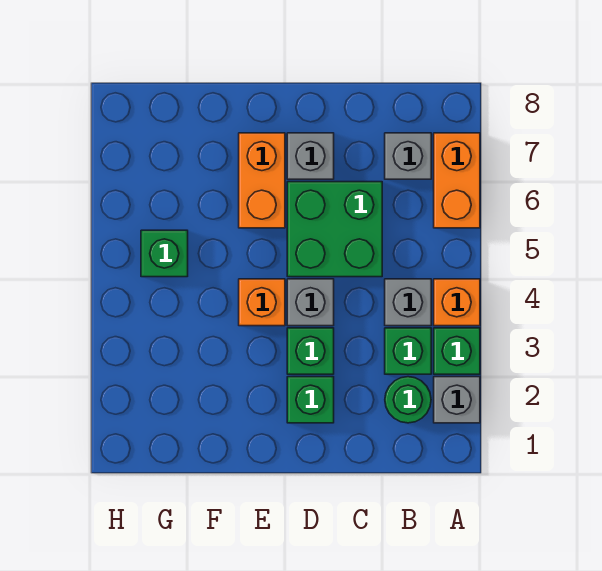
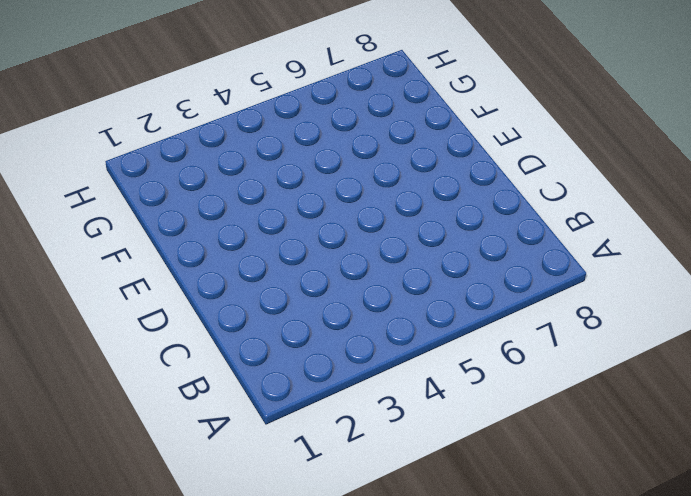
none -> grey 1x1 brick [434,377,480,423]
none -> green 1x1 brick [434,328,480,374]
none -> orange 1x1 brick [434,279,480,326]

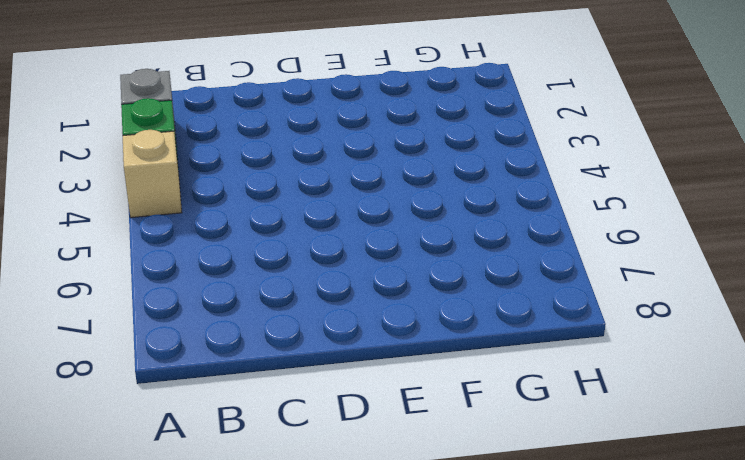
tan 1x1 brick [123,130,182,218] -> orange 1x1 brick [434,279,480,326]
none -> orange 1x2 brick [434,133,480,228]
none -> green 1x1 round brick [385,377,431,423]
none -> green 1x1 brick [385,328,431,374]

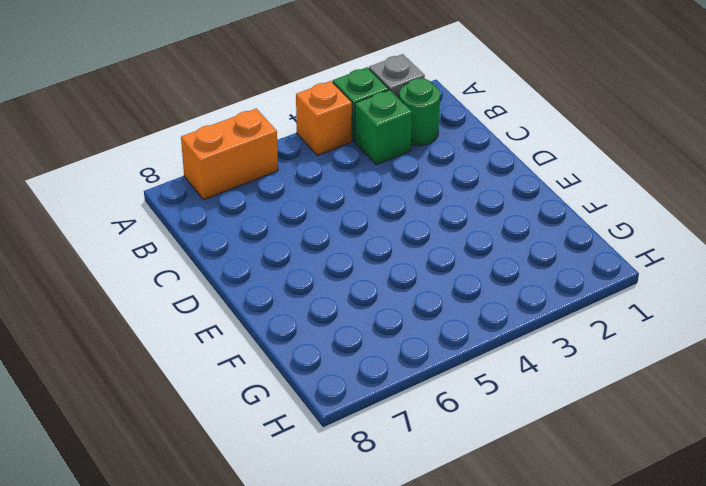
none -> grey 1x1 brick [385,279,431,326]
none -> grey 1x1 brick [385,133,431,179]
none -> green 2x2 brick [287,182,382,277]

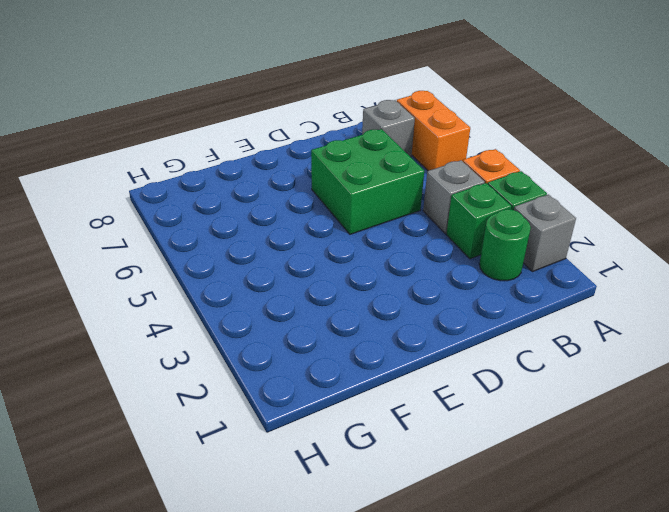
none -> green 1x1 brick [287,377,334,423]
none -> green 1x1 brick [287,328,334,374]
none -> grey 1x1 brick [287,279,334,326]

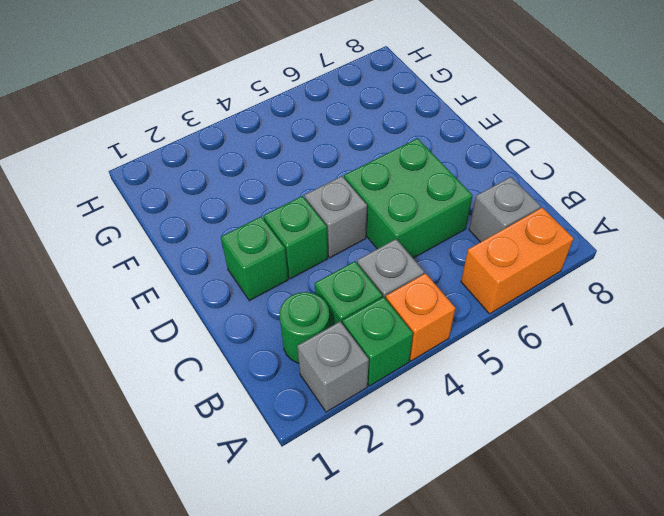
none -> grey 1x1 brick [287,133,334,179]
none -> orange 1x1 brick [239,279,285,326]
none -> orange 1x2 brick [239,133,285,228]

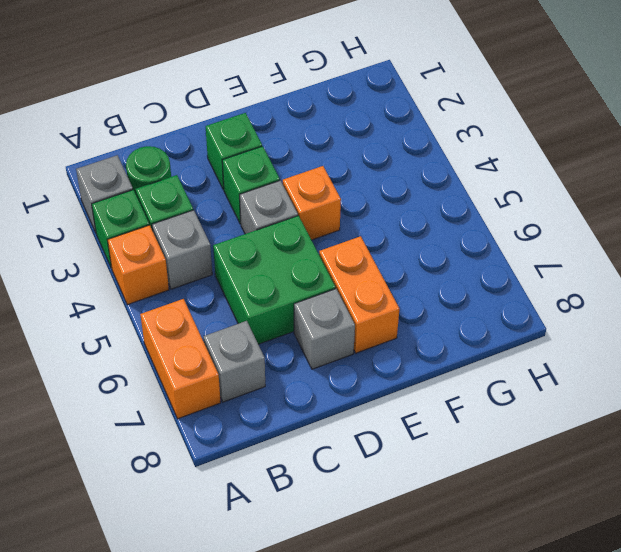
none -> green 1x1 brick [141,230,188,277]

